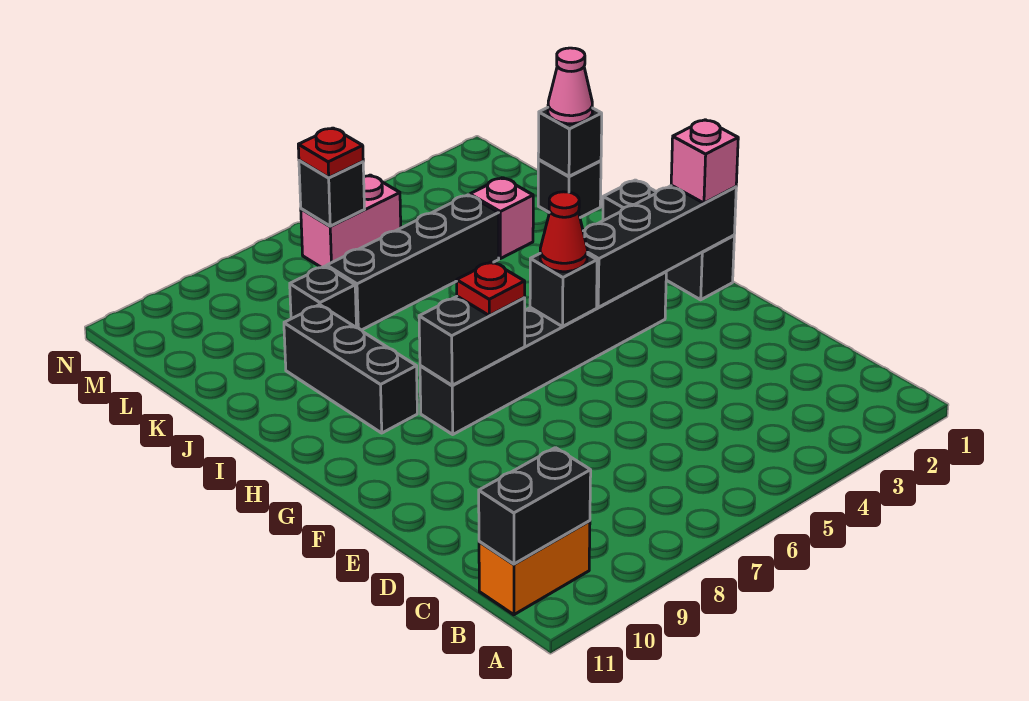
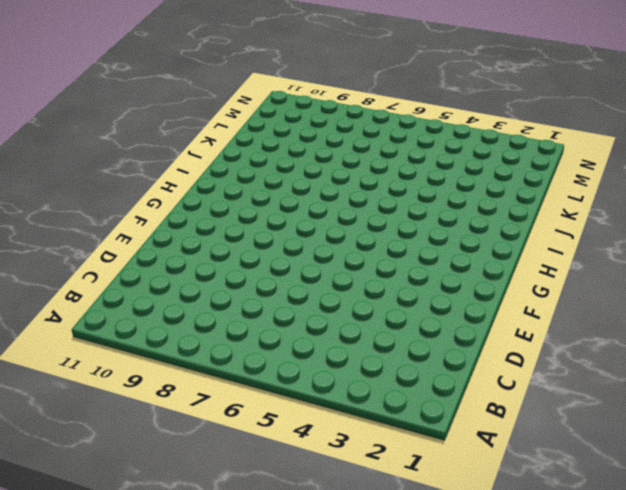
none -> orange 1x2 brick [479,521,590,615]
none -> black 1x3 brick [603,180,734,300]
none -> black 1x6 brick [420,272,666,434]

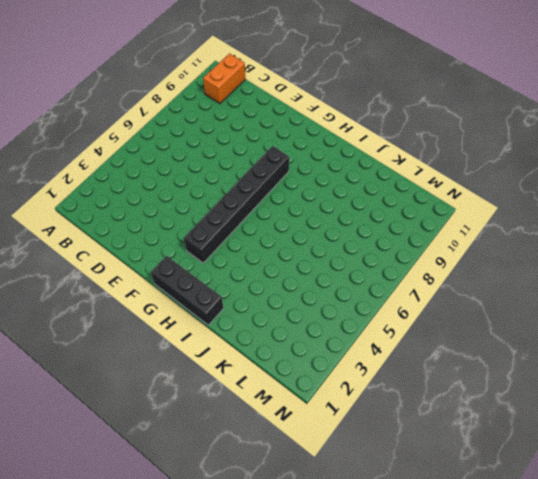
none -> black 1x3 brick [284,305,417,433]
none -> black 1x1 brick [538,160,601,218]
none -> pink 1x1 brick [470,178,533,259]

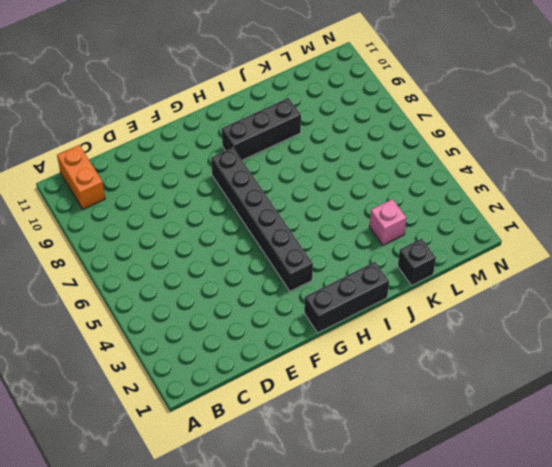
none -> black 1x4 brick [327,195,499,330]
none -> black 1x1 brick [290,266,356,327]
none -> pink 1x2 brick [301,175,401,268]

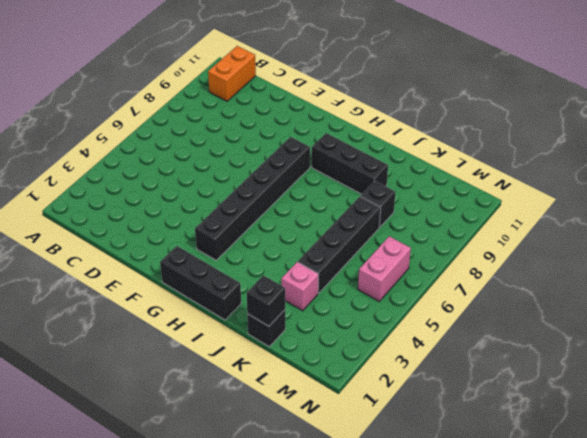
none -> black 1x2 brick [479,448,591,564]
none -> black 1x4 brick [583,185,736,307]
none -> black 1x1 brick [530,254,597,327]

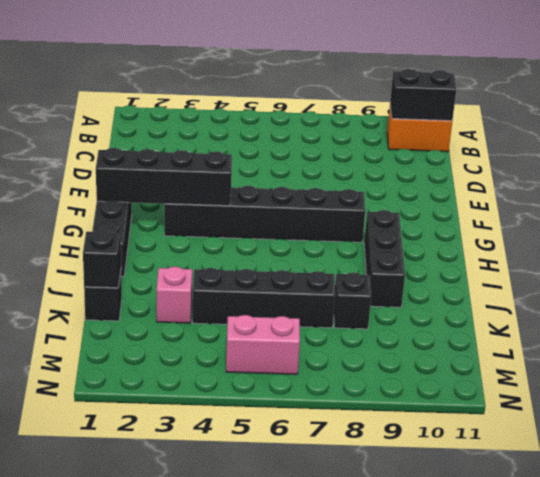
none -> black 1x1 brick [530,254,597,327]
none -> black 1x2 brick [419,296,525,385]
none -> black 1x1 brick [299,160,364,226]

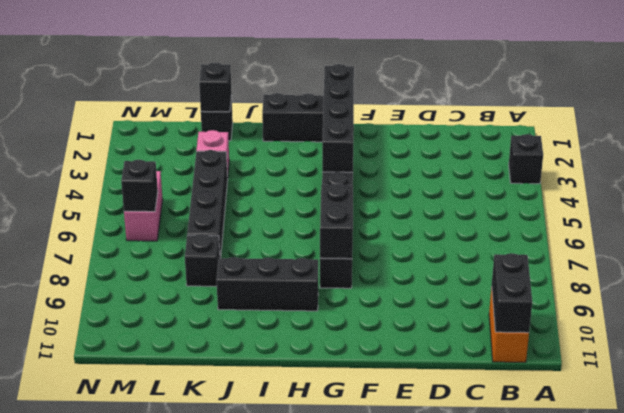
black 1x1 brick [509,134,543,184] -> black 1x1 brick moved to [530,254,597,327]
none -> pink 1x1 brick [671,120,738,203]
none -> red 1x1 cone [540,192,587,272]
none -> red 1x1 plate [457,262,525,315]

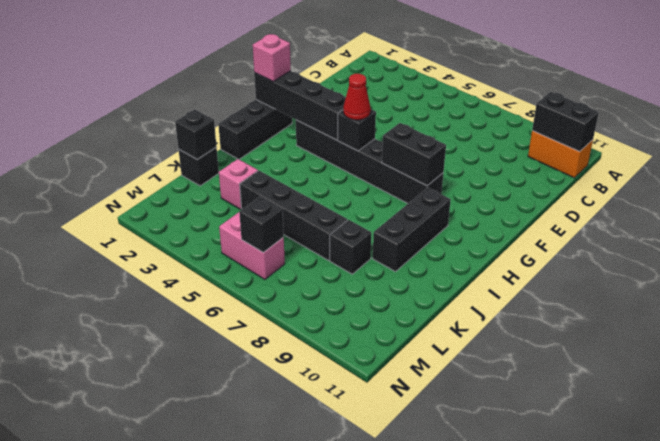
none -> red 1x1 plate [457,262,525,315]
none -> pink 1x1 cone [548,48,592,124]
none -> red 1x1 plate [298,128,363,178]

